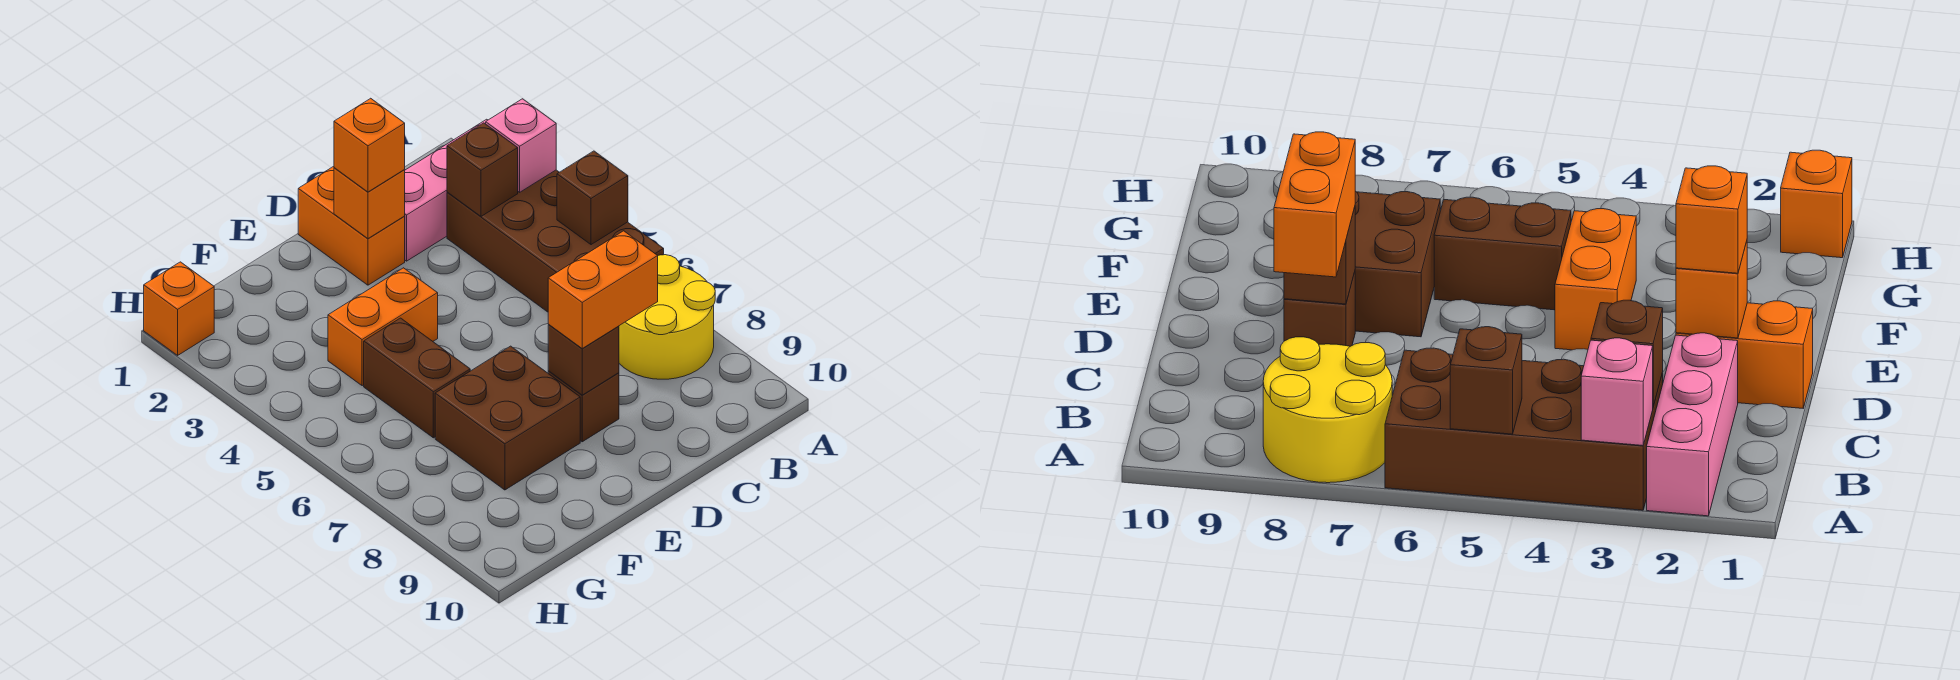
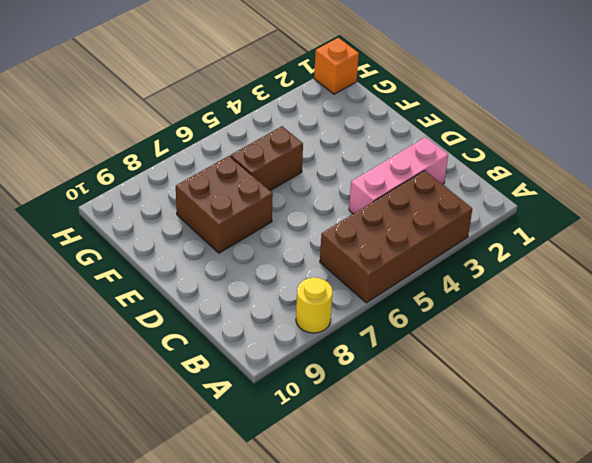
yellow 1x1 round brick [296,277,333,333] -> yellow 2x2 round brick [619,255,715,379]
pink 1x3 brick [349,137,448,214] -> pink 1x3 brick turned to [405,119,487,261]
none -> orange 1x2 brick [298,166,405,285]
none -> brown 1x1 brick [548,371,619,442]
none -> orange 1x2 brick [328,268,438,386]

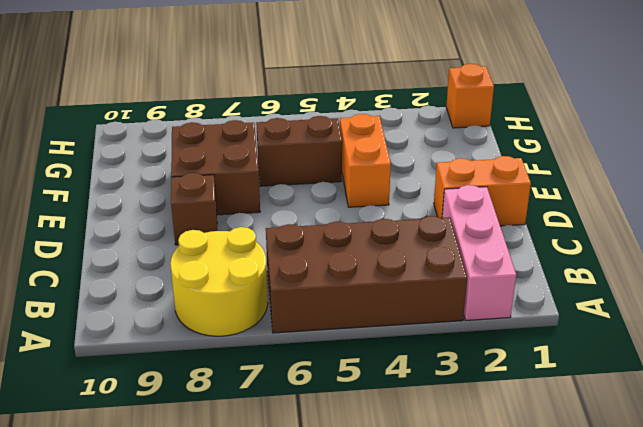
none -> pink 1x1 brick [486,99,556,192]
none -> brown 1x1 brick [557,151,628,245]
none -> brown 1x1 brick [447,123,518,216]

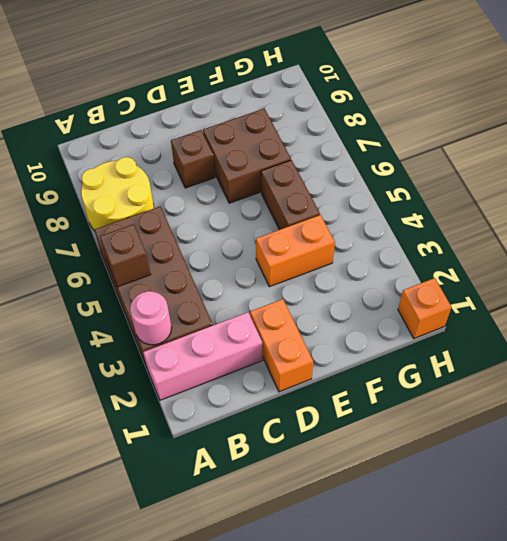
pink 1x1 round brick [130,291,171,345] -> pink 1x1 brick [486,99,556,192]
none -> brown 1x1 brick [447,123,518,216]
none -> orange 1x1 brick [334,168,405,238]
none -> brown 1x1 brick [548,325,619,395]

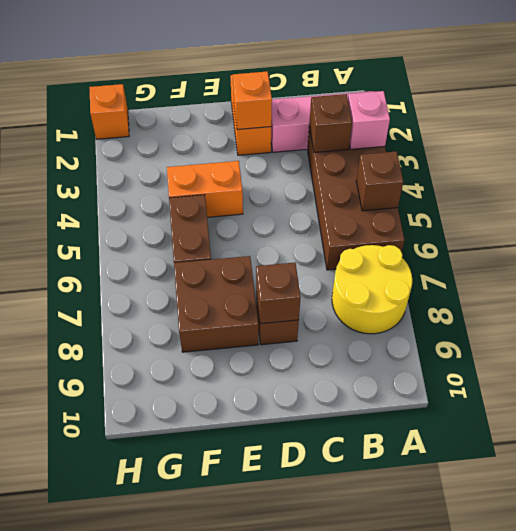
none -> orange 1x2 brick [548,231,658,348]
none -> orange 1x1 brick [334,98,405,192]

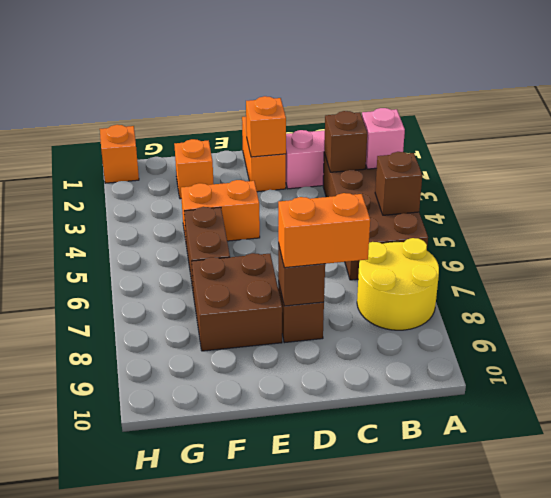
orange 1x1 brick [174,139,214,199] -> orange 1x1 brick moved to [334,98,405,192]

